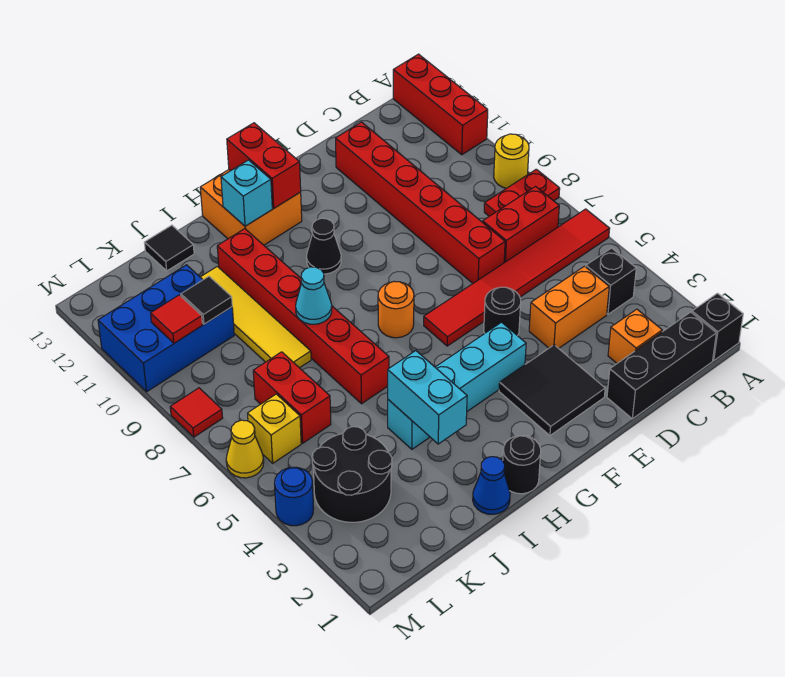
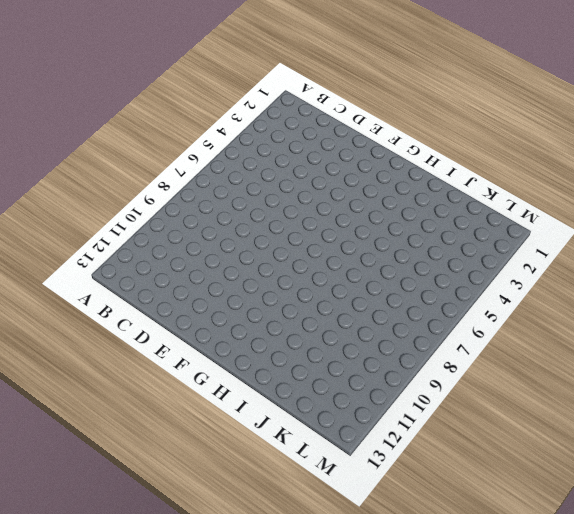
none -> black 1x1 brick [692,293,743,360]
none -> red 1x6 tile [424,209,610,346]
none -> red 1x2 plate [484,169,560,216]
none -> yellow 1x1 round brick [494,134,529,188]

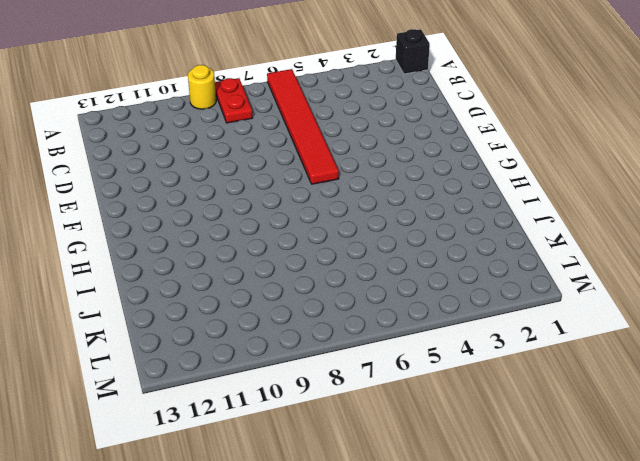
none -> red 1x3 brick [393,54,488,155]
none -> black 1x3 brick [607,312,716,419]
none -> black 1x1 brick [586,248,636,314]
none -> red 1x2 brick [483,187,559,263]

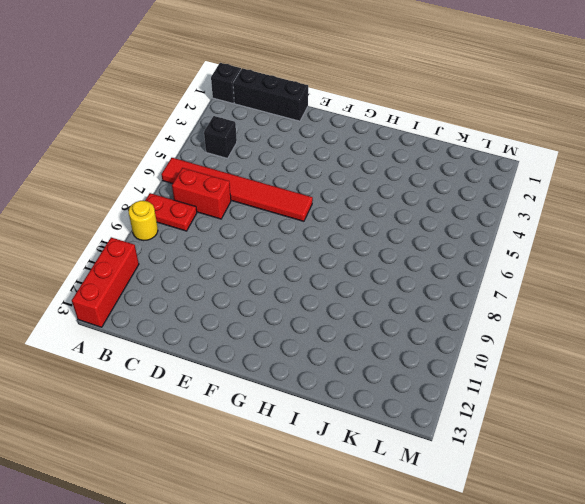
none -> orange 1x1 brick [608,309,662,363]
none -> orange 1x2 brick [529,266,609,348]
none -> red 1x6 brick [336,122,505,283]
none -> black 2x2 tile [499,345,605,435]

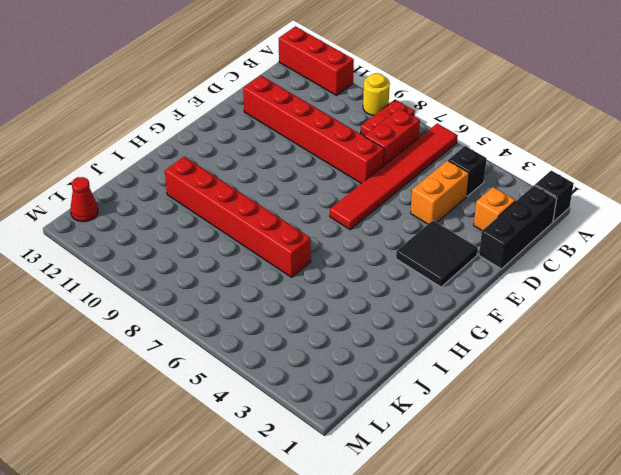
red 1x1 cone [70,177,98,222] -> none
none -> black 1x1 round brick [484,287,521,336]
none -> cyan 1x4 brick [388,322,526,449]
none -> orange 1x1 round brick [378,282,414,338]
none -> black 1x1 cone [306,218,341,274]

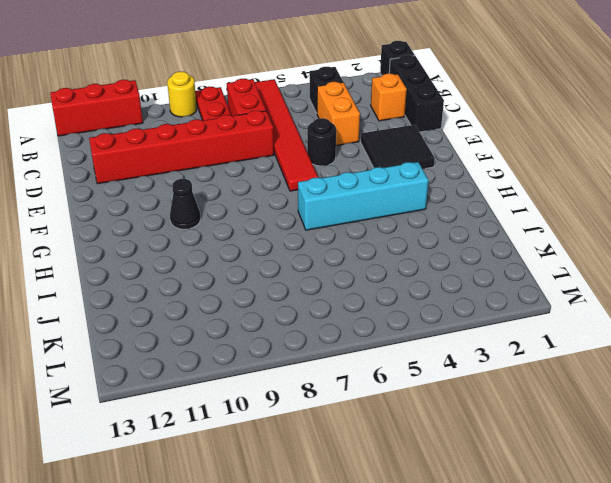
cyan 1x4 brick [298,162,429,230] -> cyan 1x4 brick turned to [388,322,526,449]
none -> orange 1x1 round brick [378,282,414,338]
none -> orange 2x2 brick [200,170,302,245]
none -> black 1x1 round brick [503,436,541,494]
none -> blue 1x1 cone [473,457,510,514]

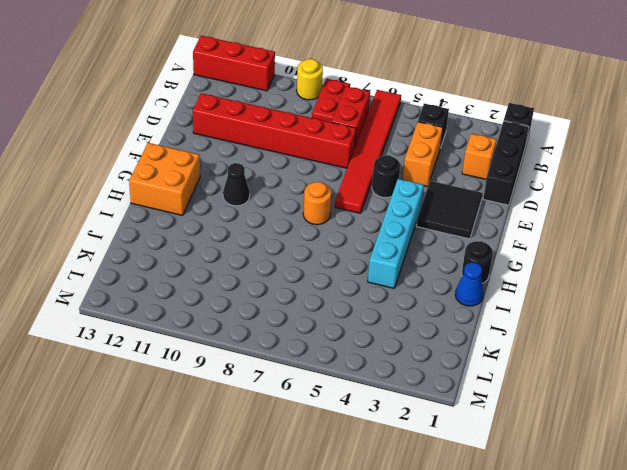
none -> red 1x6 brick [217,229,389,404]
none -> yellow 1x4 tile [200,266,311,368]
none -> black 1x1 tile [144,225,194,271]
none -> black 2x2 round brick [312,427,392,522]

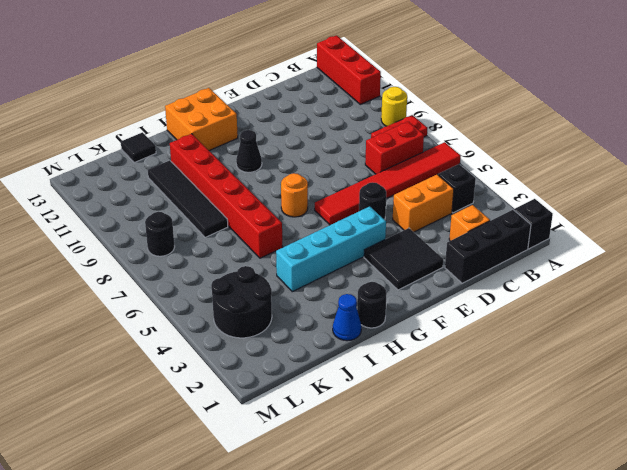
black 1x4 tile [148,160,228,237] -> yellow 1x4 tile [200,266,311,368]
black 1x1 round brick [145,212,175,256] -> none
none -> red 1x6 brick [336,122,505,283]
none -> red 1x2 brick [253,352,331,443]
none -> blue 2x3 brick [98,265,234,392]
none -> yellow 1x1 brick [248,394,301,463]

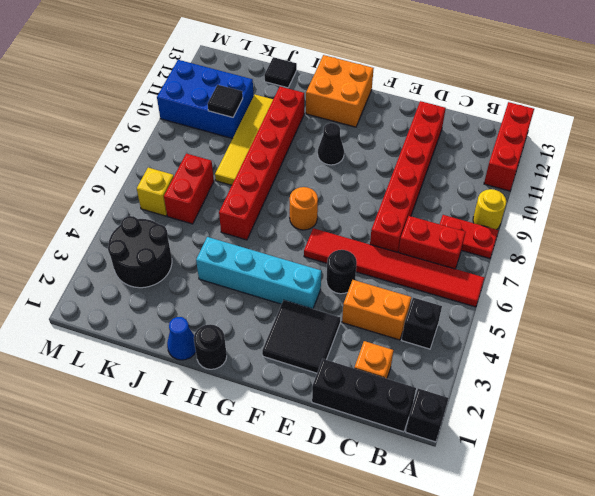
none -> blue 1x1 round brick [274,467,314,526]
none -> yellow 1x1 cone [226,420,264,478]
none -> red 1x1 tile [170,388,223,437]
none -> red 1x2 brick [227,123,301,208]

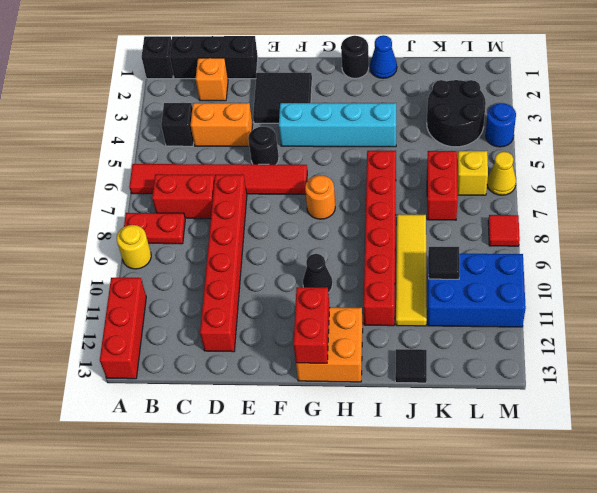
none -> cyan 1x1 brick [221,160,272,226]
none -> cyan 1x2 brick [388,351,467,444]
none -> cyan 1x1 cone [296,267,332,324]
none -> red 1x1 tile [151,295,202,343]

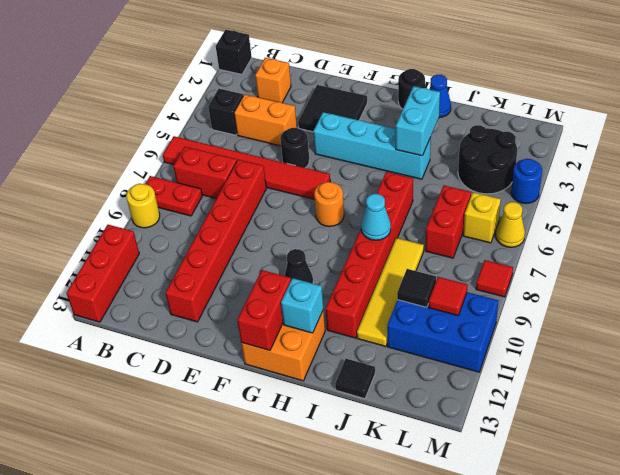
none -> black 1x3 brick [607,312,716,419]

